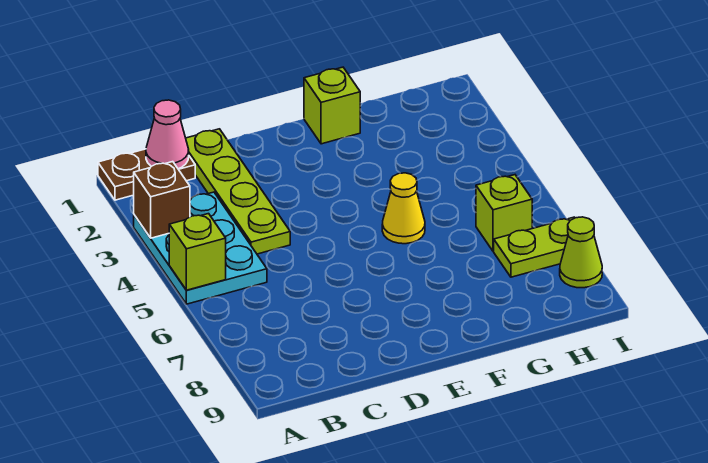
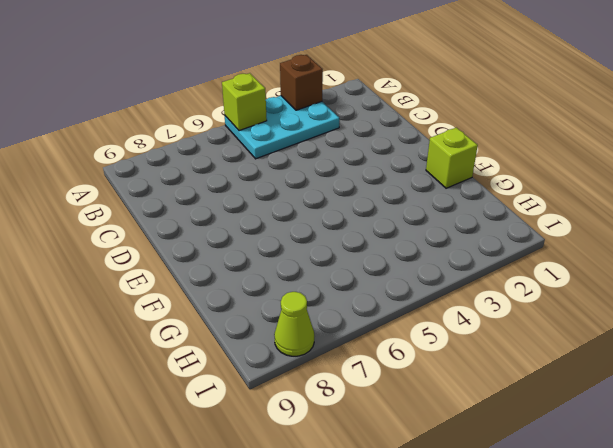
none -> brown 1x2 plate [98,149,195,200]
none -> lime 1x4 plate [186,129,290,254]

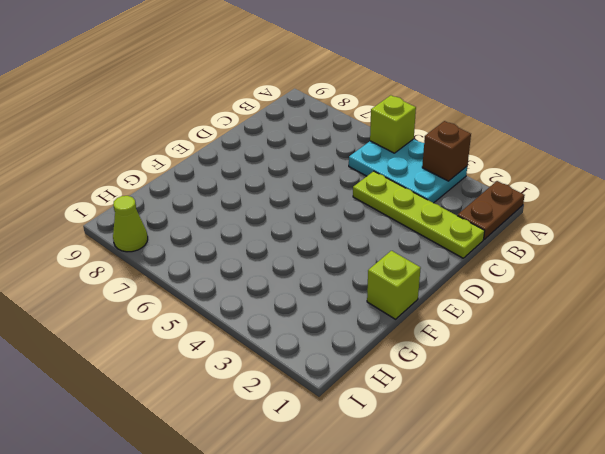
none -> yellow 1x1 cone [382,173,425,244]
none -> lime 1x1 brick [476,175,532,251]

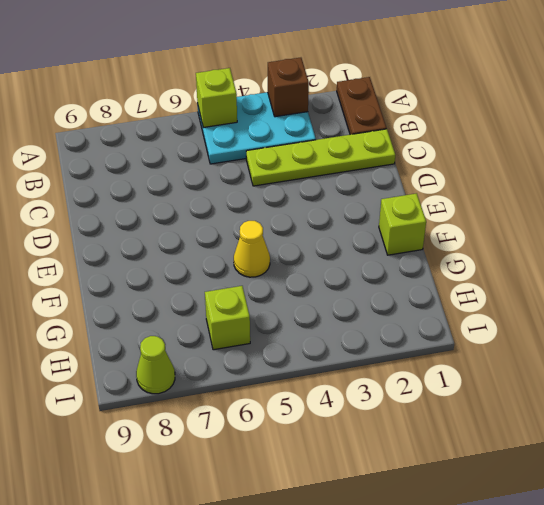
none -> lime 1x2 plate [494,217,575,277]
none -> pink 1x1 cone [146,100,189,169]

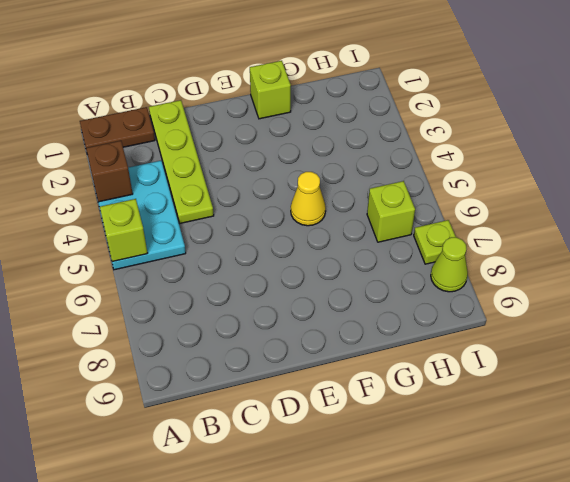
lime 1x1 plate [414,220,456,264] -> lime 1x2 plate [494,217,575,277]
none -> pink 1x1 cone [146,100,189,169]

